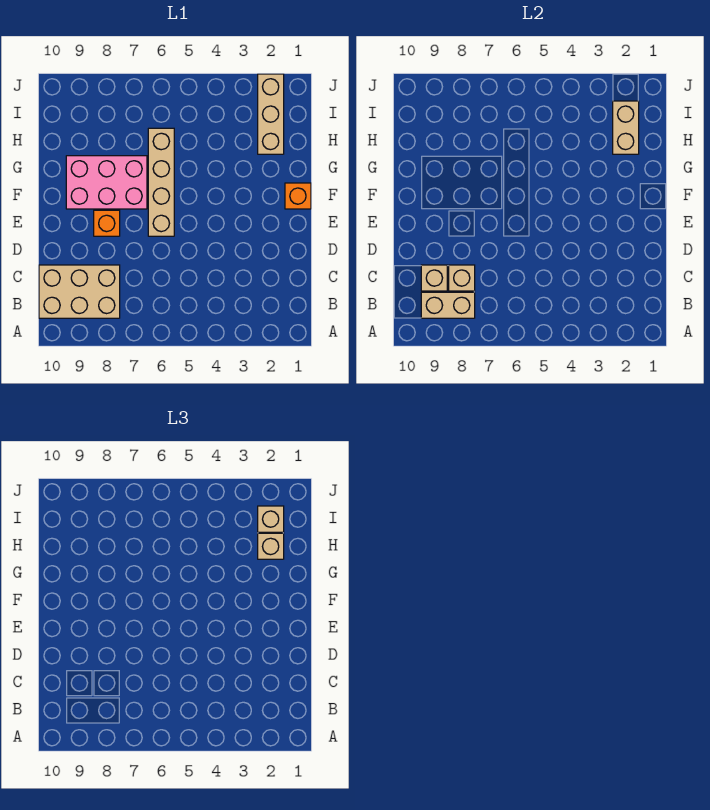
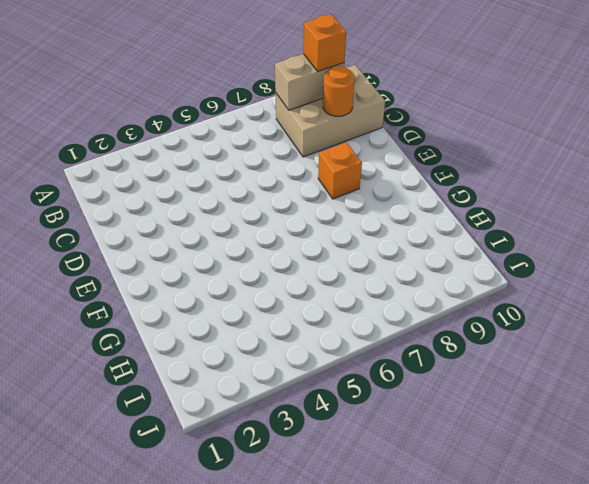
orange 1x1 brick [303,14,346,71] -> orange 1x1 brick moved to [285,183,311,209]
orange 1x1 round brick [323,66,355,116] -> tan 1x1 brick [421,265,447,291]
none -> tan 1x4 brick [148,128,174,236]
none -> pink 2x3 brick [66,156,147,209]
none -> tan 1x3 brick [258,74,284,154]

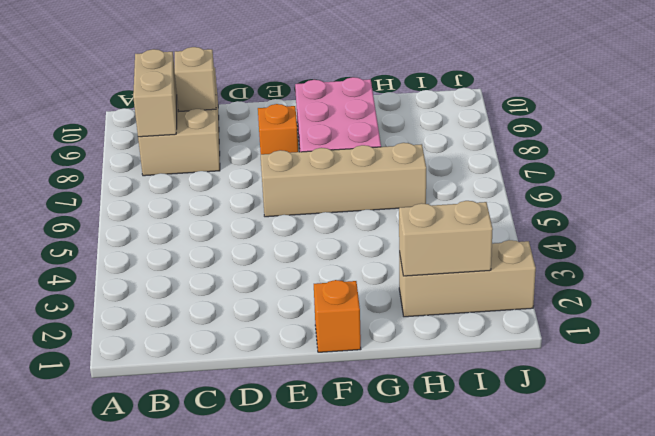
none -> tan 1x1 brick [449,265,475,291]
none -> tan 1x1 brick [258,533,284,559]
none -> tan 1x1 brick [258,506,284,532]

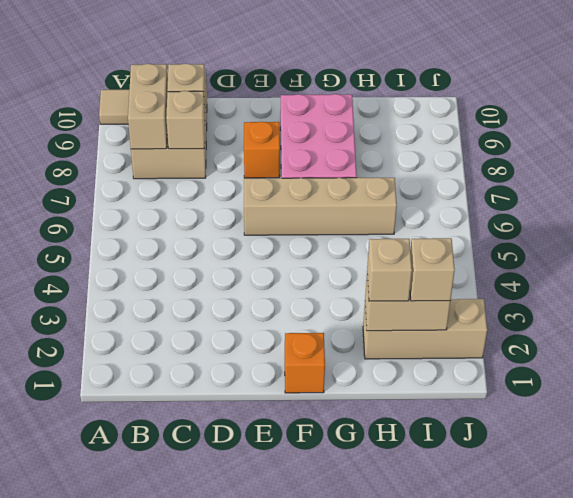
tan 1x1 tile [99,90,129,124] -> none

